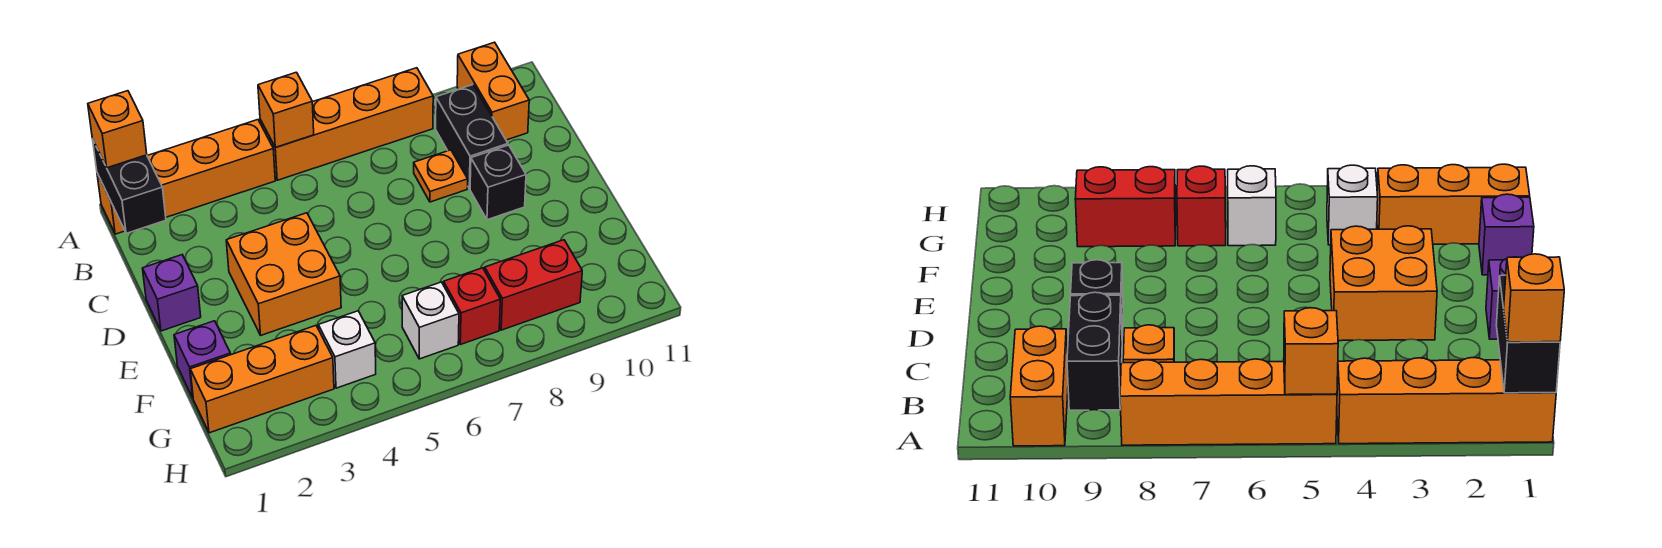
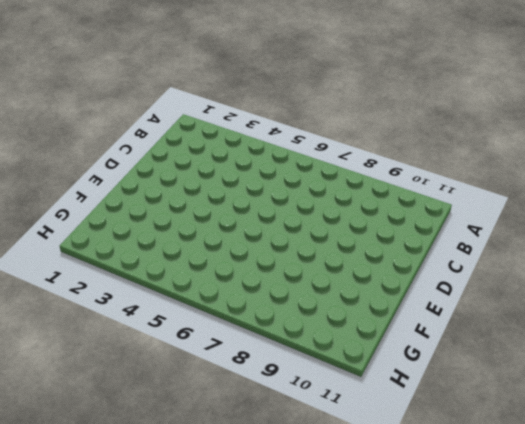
none -> orange 1x4 brick [97,120,275,234]
none -> orange 1x4 brick [260,68,433,180]
none -> orange 1x2 brick [457,42,529,140]

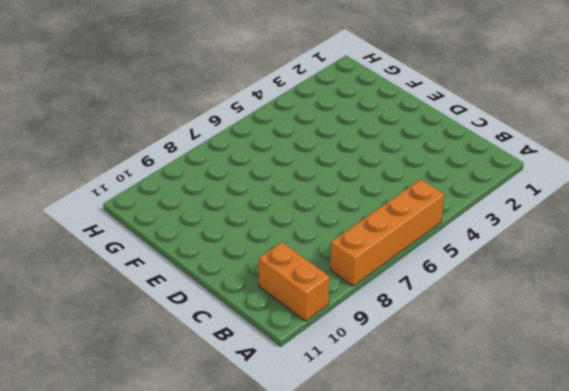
none -> orange 1x4 brick [97,120,275,234]
none -> black 1x2 brick [436,85,508,189]
none -> orange 1x1 plate [414,150,468,202]

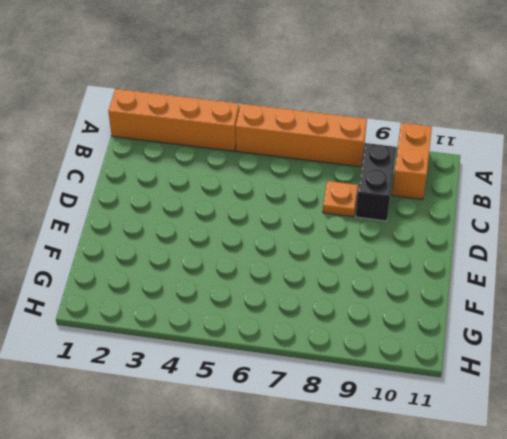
none -> purple 1x1 brick [143,255,201,331]
none -> orange 2x2 brick [226,213,341,335]
none -> black 1x1 brick [470,145,526,220]

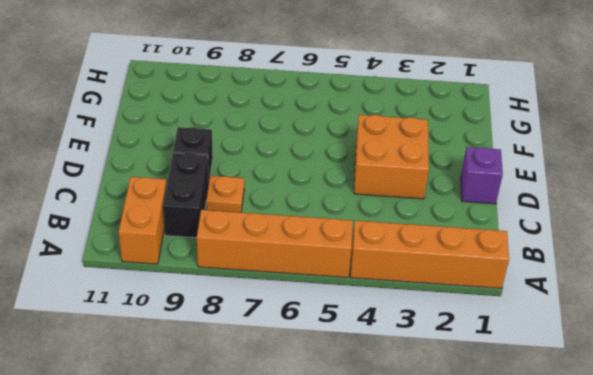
none -> purple 1x1 brick [174,321,231,398]
none -> orange 1x3 brick [190,326,334,433]
none -> white 1x1 brick [318,311,376,388]

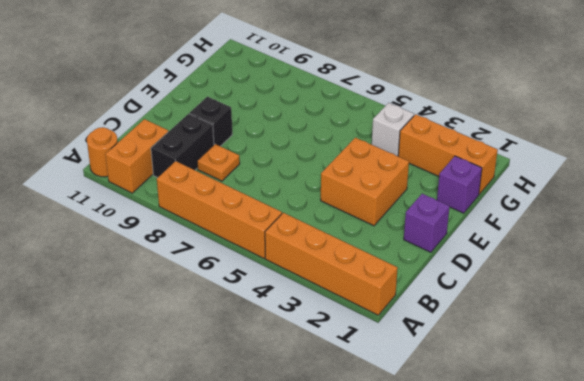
orange 1x1 round brick [87,127,118,177] -> none
none -> white 1x1 brick [402,282,459,359]
none -> red 1x1 brick [444,268,500,345]
none -> red 1x2 brick [485,240,582,330]

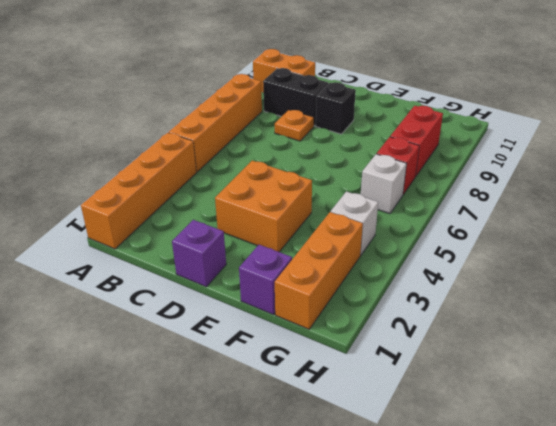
none -> black 1x2 brick [93,141,166,233]
none -> orange 1x1 brick [258,72,314,147]
none -> orange 1x1 brick [88,91,147,168]

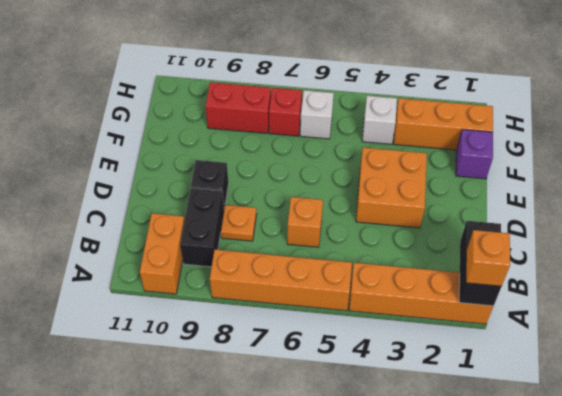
orange 1x1 brick [287,197,323,247] -> orange 1x1 brick moved to [258,72,314,147]
none -> purple 1x1 brick [143,255,201,331]

